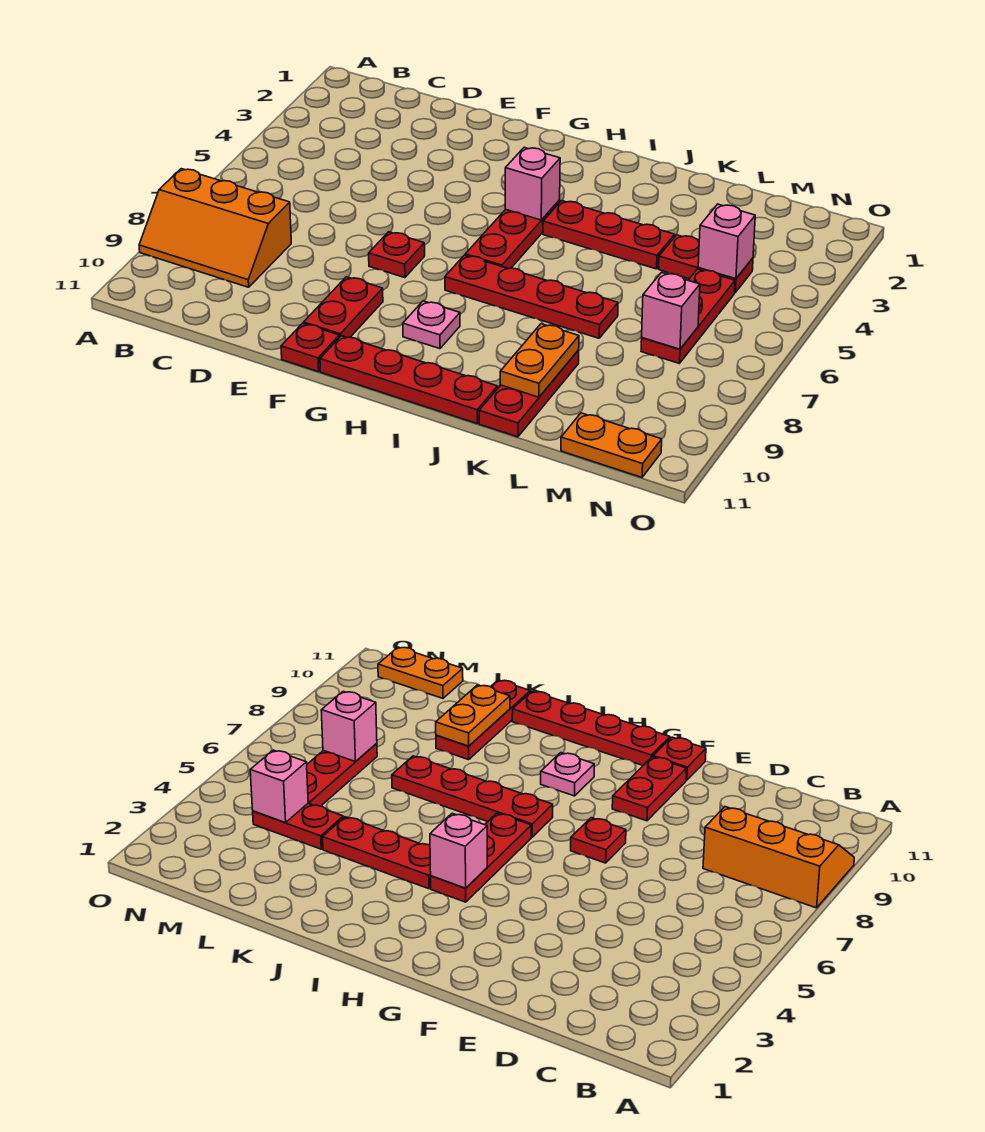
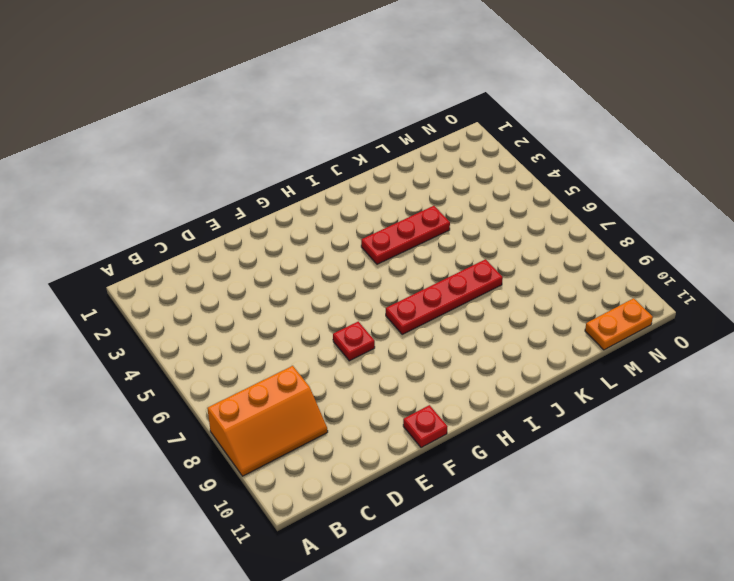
none -> red 1x2 plate [304,277,383,338]
none -> red 1x4 plate [320,336,498,423]
none -> red 1x3 plate [465,200,560,269]

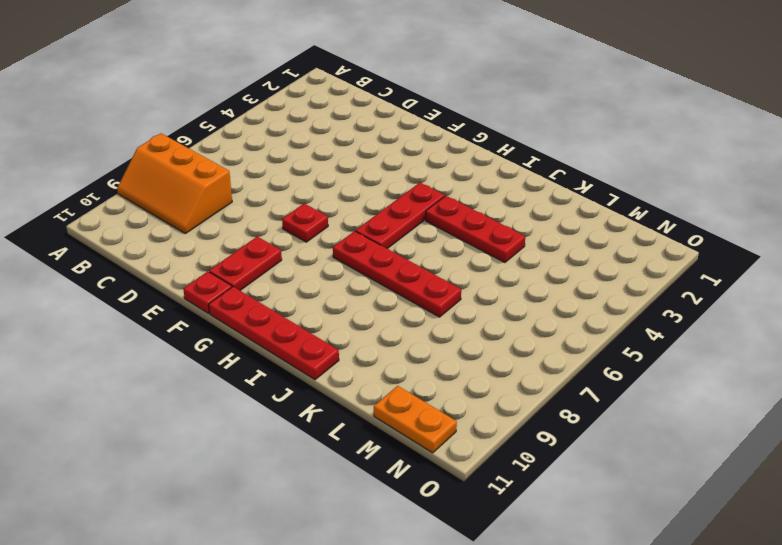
none -> pink 1x1 plate [403,301,460,349]
none -> red 1x3 plate [479,350,579,437]
none -> red 1x2 plate [659,235,753,293]

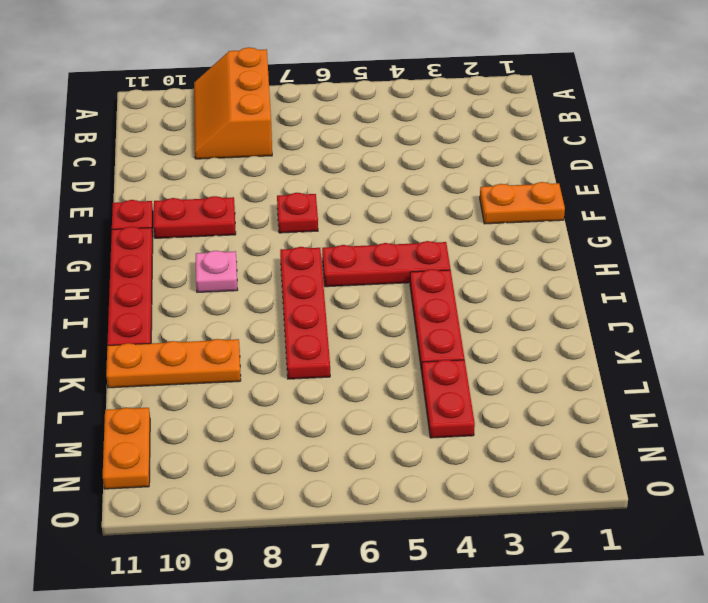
orange 1x2 plate [480,182,565,224] -> orange 1x2 plate moved to [500,324,579,397]
orange 1x3 plate [106,339,241,388] -> red 1x3 plate [479,350,579,437]
none -> red 1x3 plate [641,269,735,364]
none -> pink 1x1 brick [505,147,560,220]
none -> pink 1x1 brick [698,204,755,279]

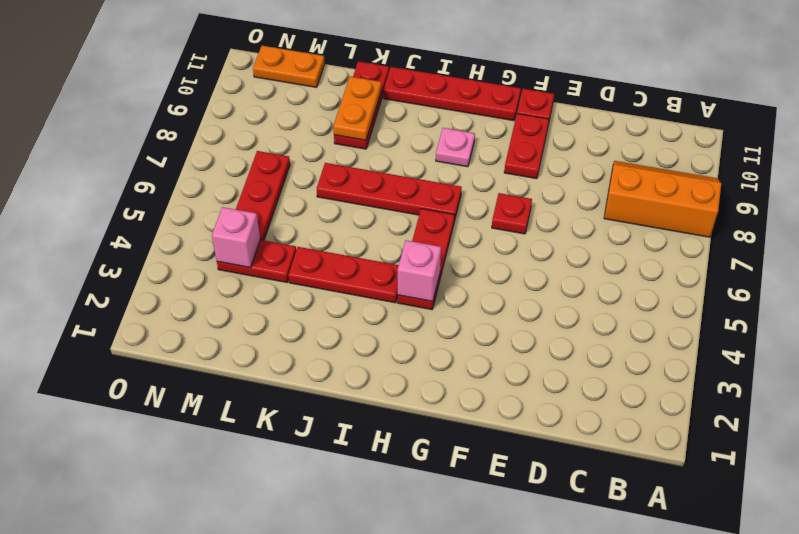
none -> pink 1x1 brick [642,273,700,349]

